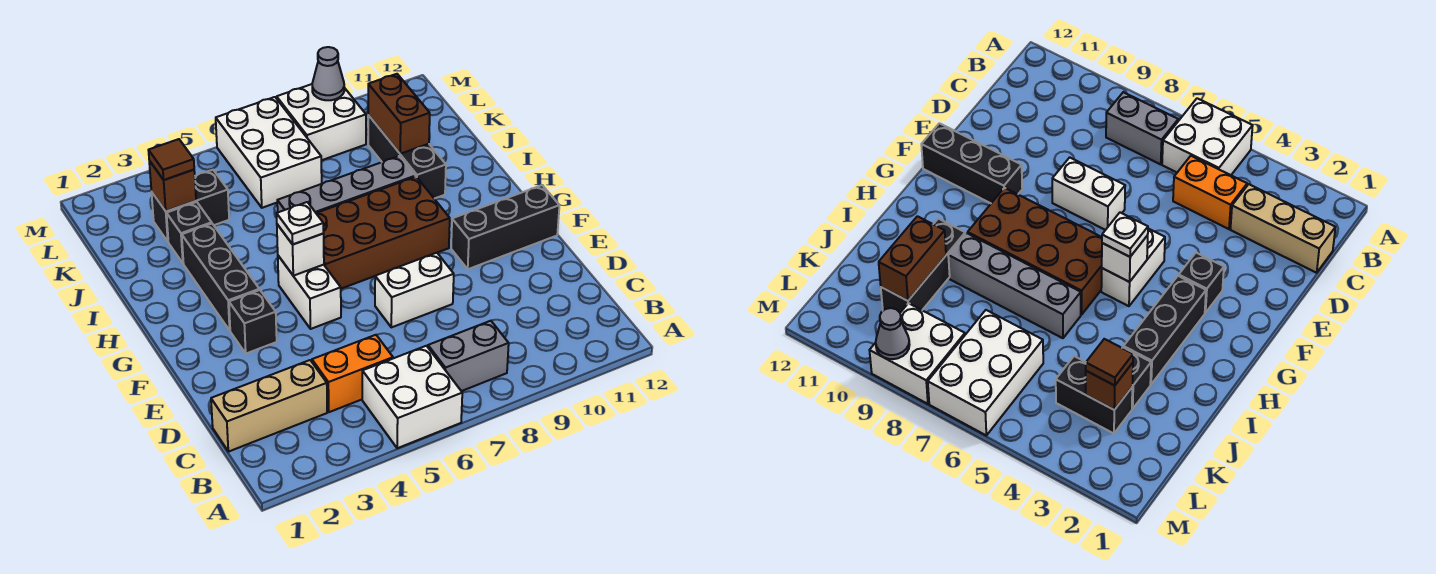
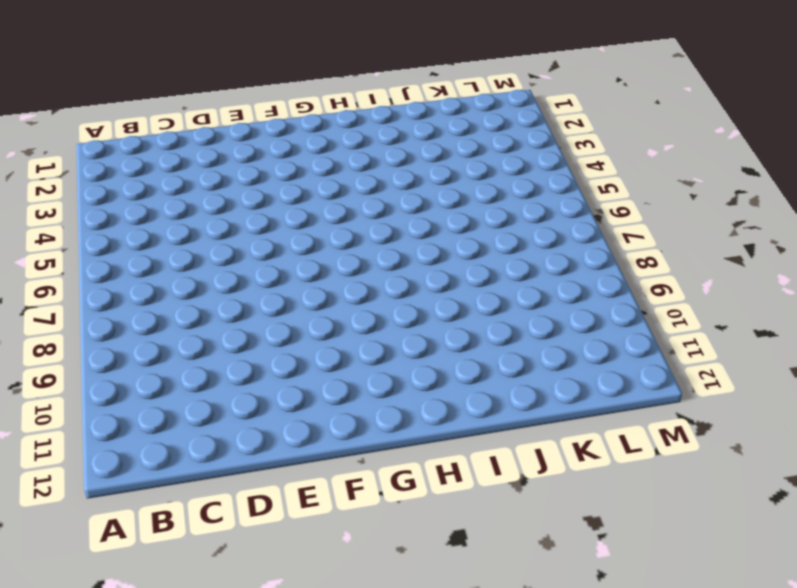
none -> white 2x2 brick [362,346,462,448]
none -> grey 1x2 brick [428,321,509,391]
none -> tan 1x3 brick [211,360,327,452]

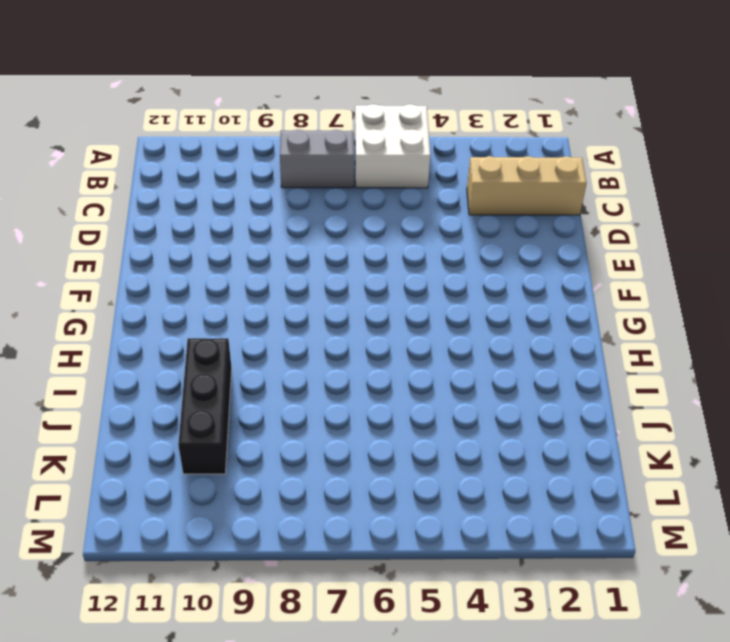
none -> orange 1x2 brick [312,335,393,412]
none -> white 1x2 brick [375,253,454,327]
none -> black 1x1 brick [229,290,277,353]

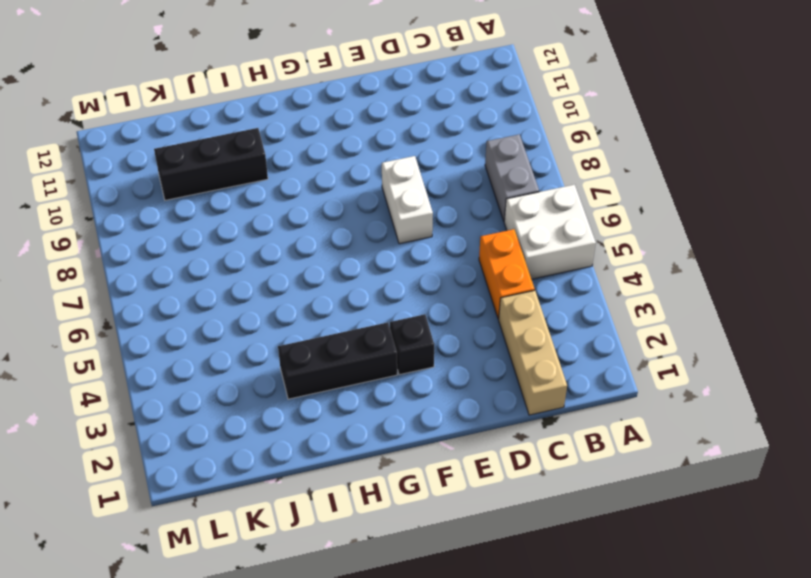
none -> white 1x2 brick [278,256,341,329]
none -> black 1x3 brick [451,185,559,269]
none -> brown 2x4 brick [316,177,450,289]

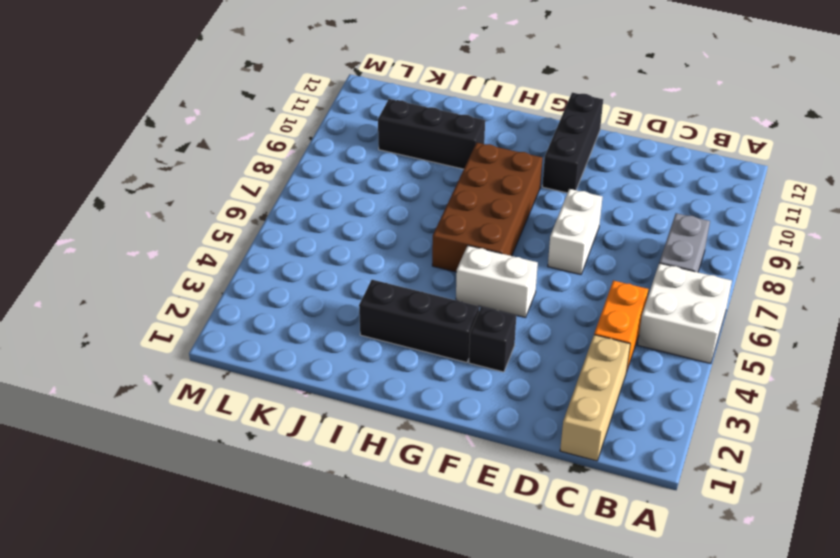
none -> grey 1x4 brick [277,156,415,213]
none -> black 1x1 brick [167,202,212,263]
none -> black 1x2 brick [152,170,229,241]

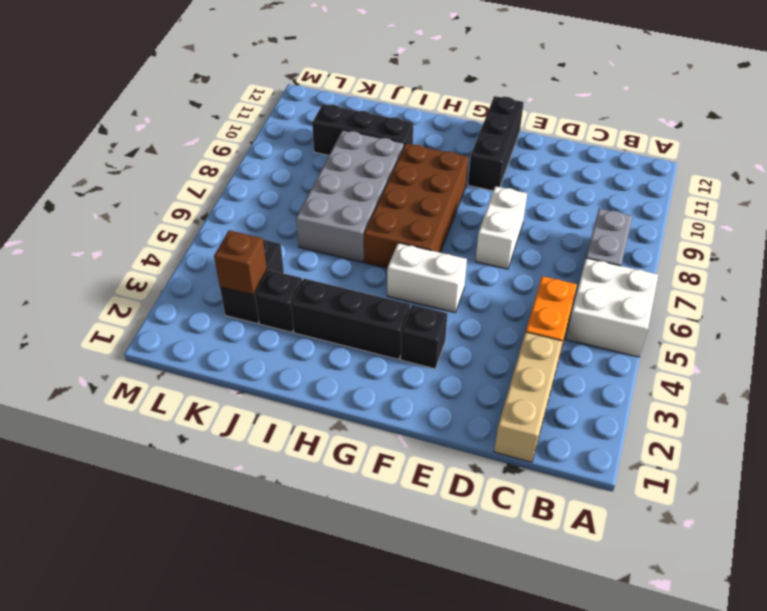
grey 2x4 brick [296,130,404,262] -> grey 1x4 brick [277,156,415,213]
none -> white 2x3 brick [216,97,322,208]
none -> white 2x2 brick [277,84,366,160]
none -> white 1x1 brick [277,224,324,276]

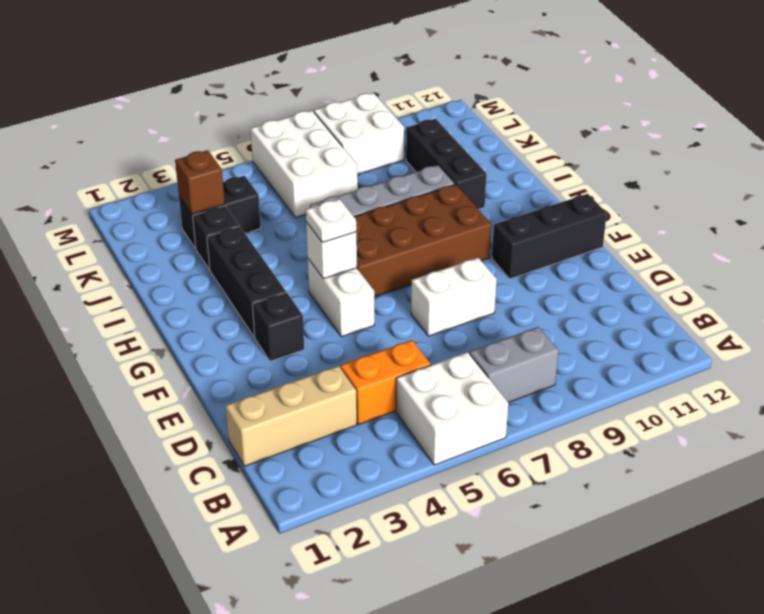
none -> brown 1x2 brick [368,74,430,154]
none -> grey 1x1 cone [312,47,344,100]
none -> brown 1x1 tile [148,139,194,180]

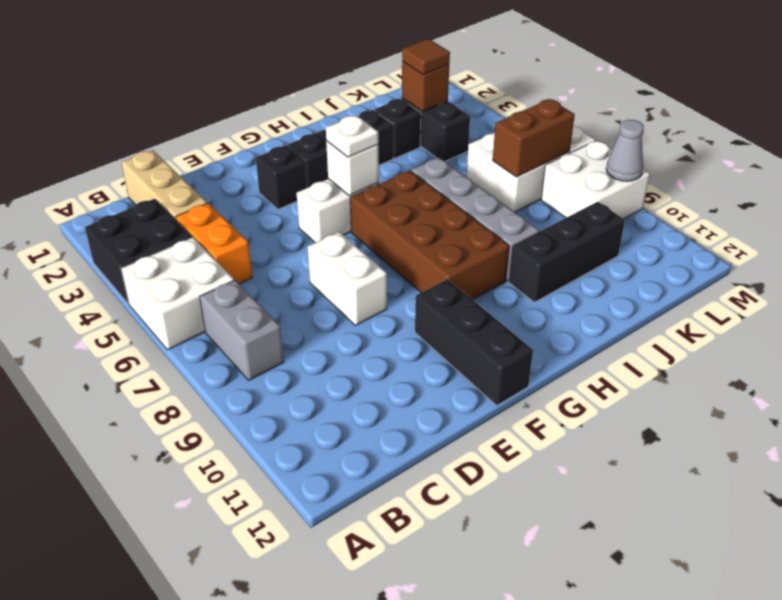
black 2x2 brick [85,199,192,304] -> none
brown 1x2 brick [493,99,575,177] -> brown 1x2 brick moved to [368,74,430,154]

